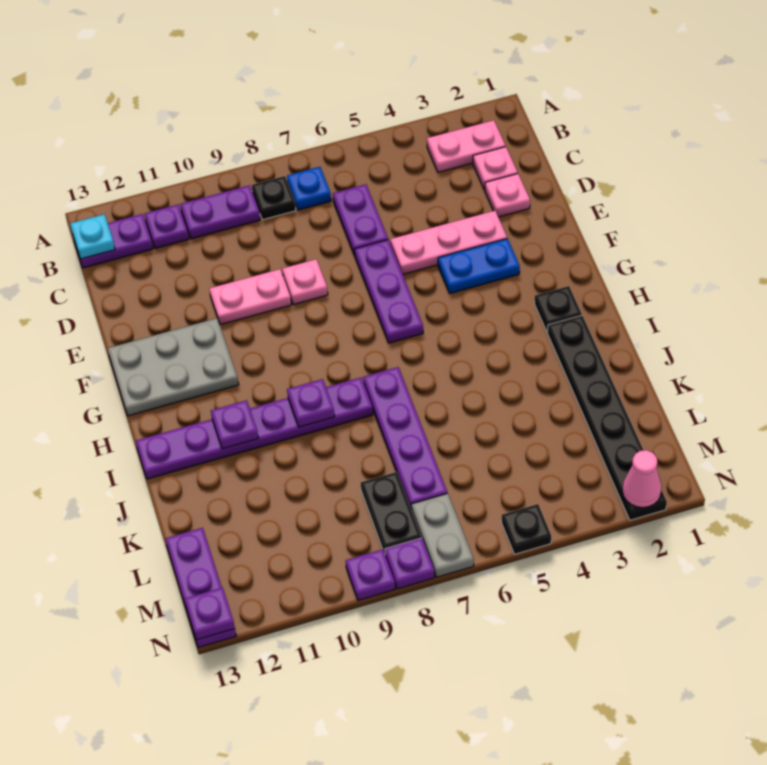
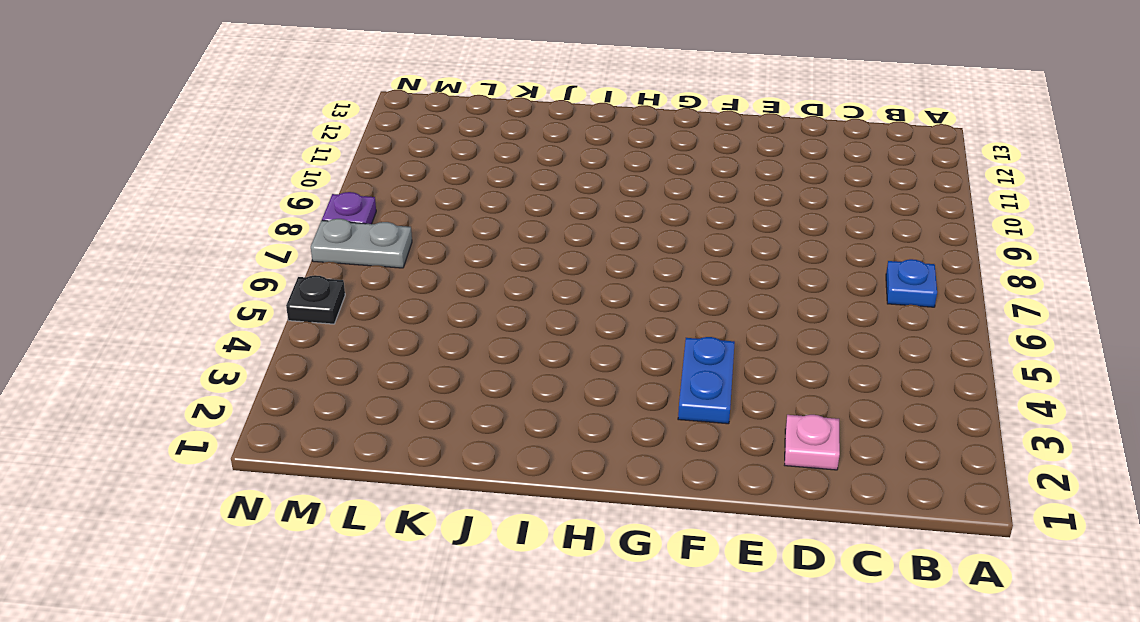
none -> pink 1x2 plate [427,120,505,172]
none -> black 1x1 plate [252,176,296,220]
none -> purple 1x2 plate [180,185,260,239]
none -> purple 1x1 plate [145,205,189,249]

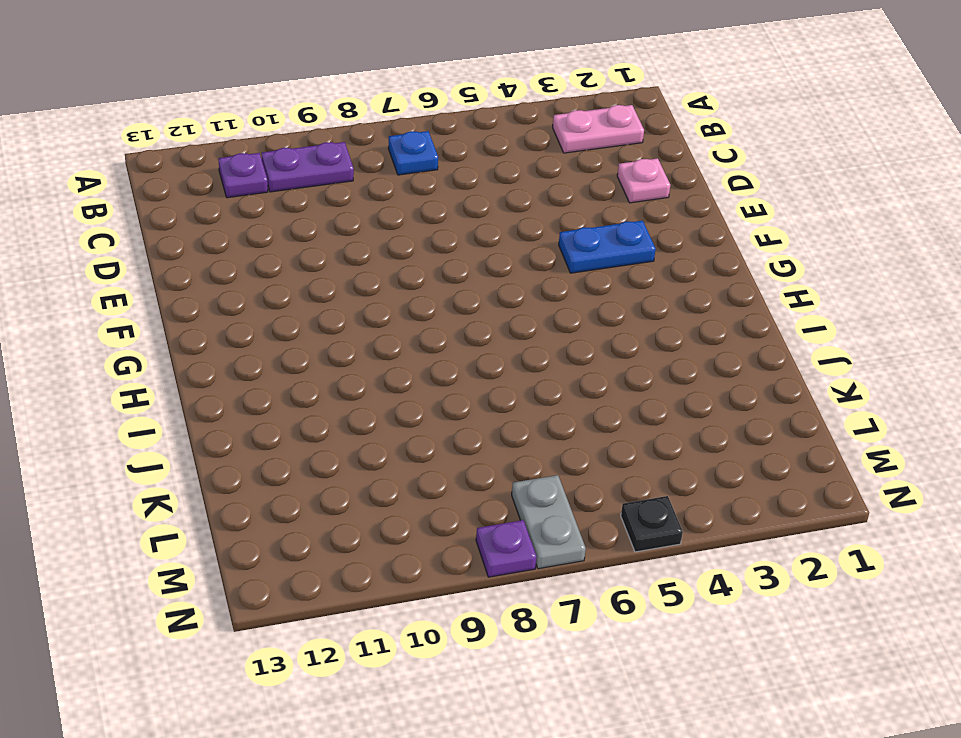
none -> black 1x1 plate [252,176,296,220]
none -> purple 1x2 plate [74,214,153,268]
none -> pink 1x1 plate [473,147,518,190]
none -> purple 1x2 plate [333,184,388,256]

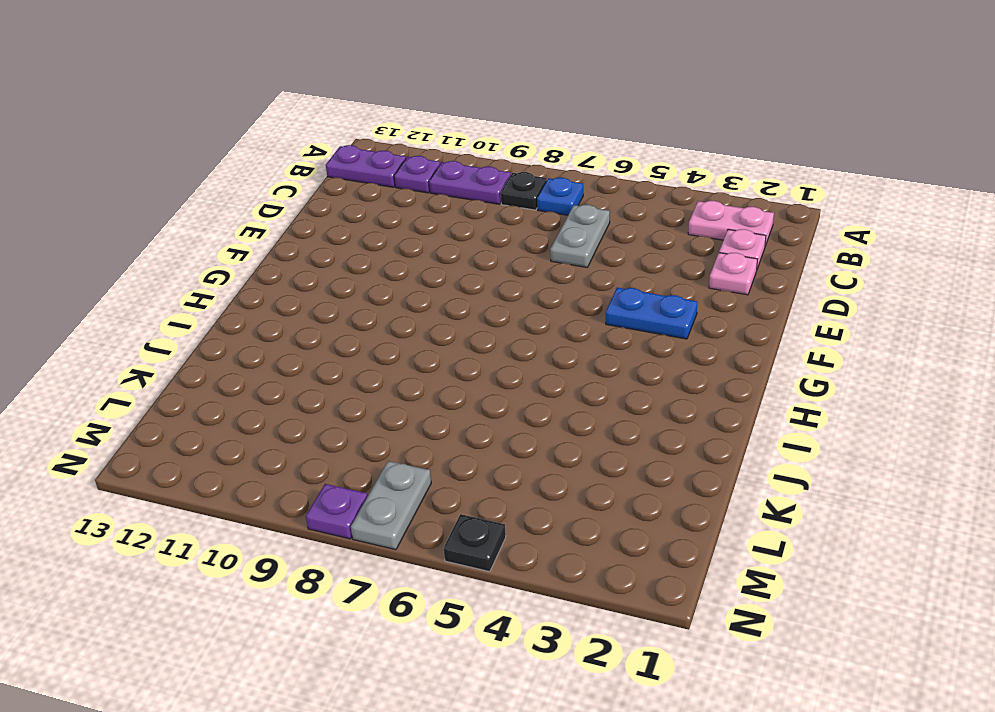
grey 1x2 plate [550,205,610,267] -> purple 1x2 plate [333,184,388,256]
none -> pink 1x3 plate [390,211,507,274]
none -> purple 1x3 plate [355,240,423,343]
none -> pink 1x1 plate [282,259,328,305]
none -> pink 1x2 plate [209,269,291,325]

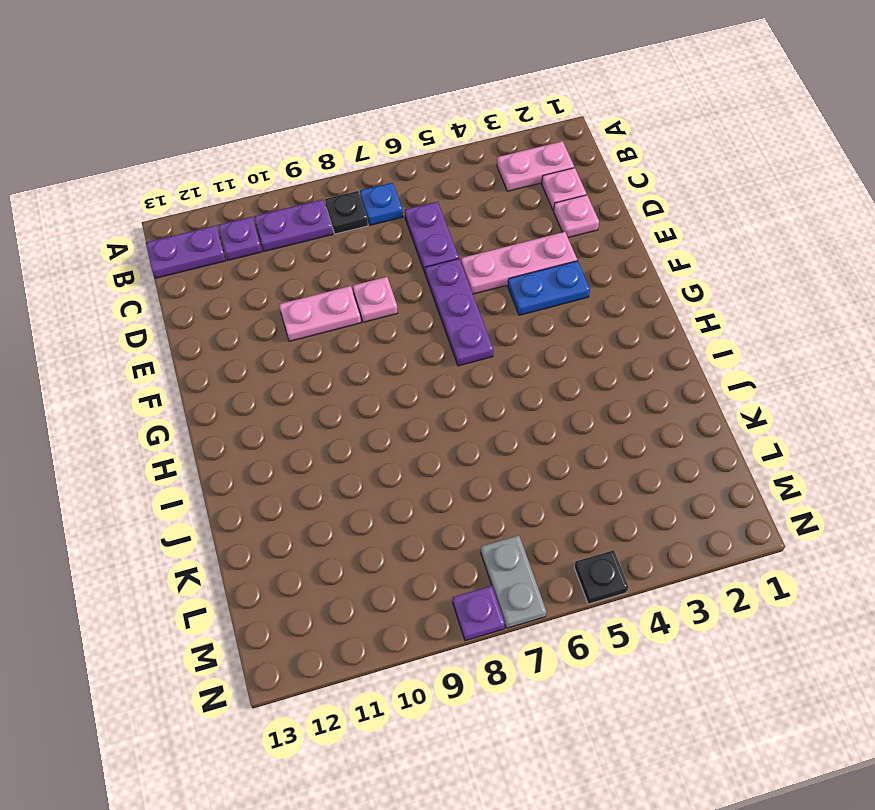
none -> grey 2x3 plate [108,318,239,416]
none -> black 1x1 plate [535,286,582,332]
none -> black 1x6 plate [547,315,667,520]
none -> purple 1x4 plate [363,367,447,510]

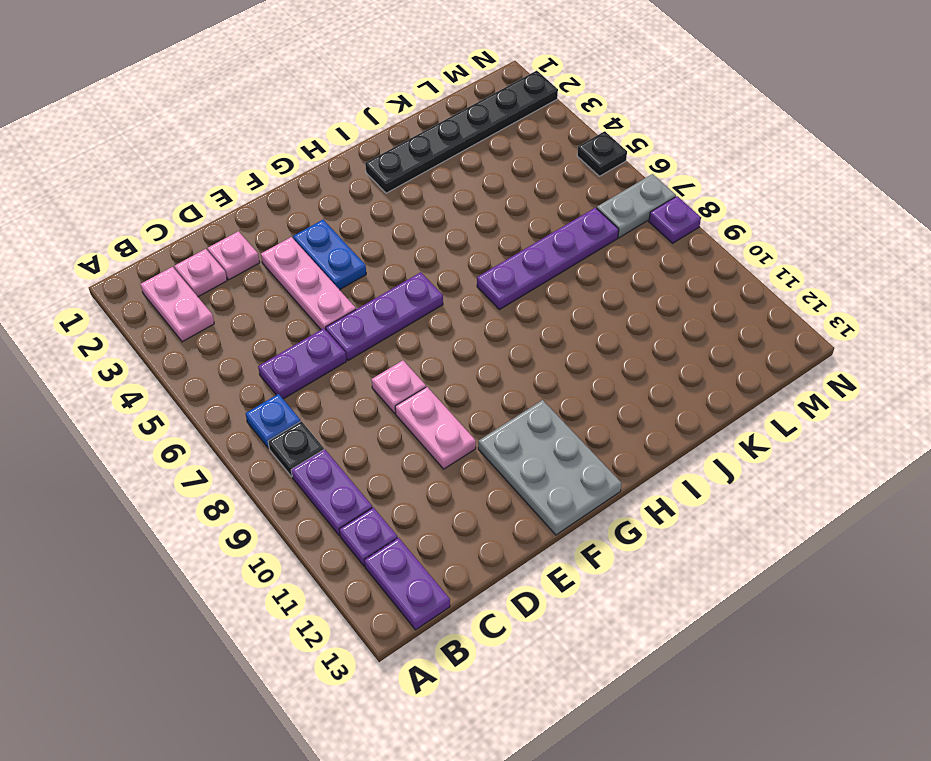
none -> black 1x1 plate [535,286,582,332]
none -> purple 1x6 plate [136,378,373,479]
none -> black 1x2 plate [361,472,421,553]
none -> purple 1x3 plate [166,528,236,648]

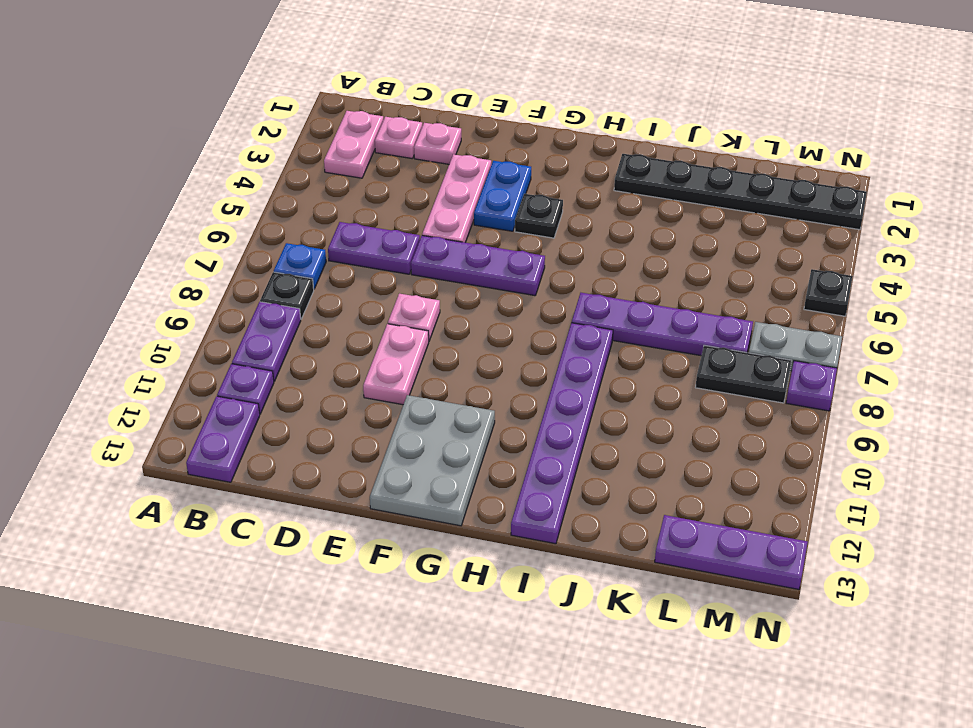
black 1x1 plate [515,194,563,238] -> black 1x1 plate moved to [535,286,582,332]
none -> purple 1x1 plate [346,549,395,600]
none -> cyan 1x1 plate [70,214,115,259]
none -> purple 1x1 plate [287,379,335,427]
none -> purple 1x1 plate [211,400,258,449]

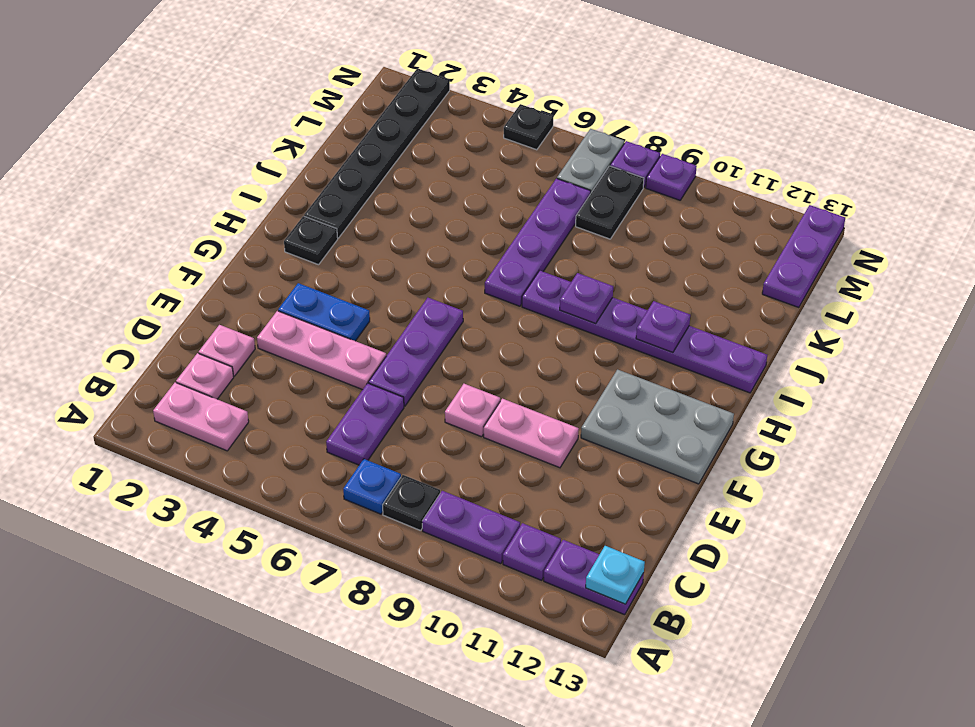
none -> pink 1x1 cone [622,450,662,508]
none -> purple 1x1 plate [185,588,235,640]

